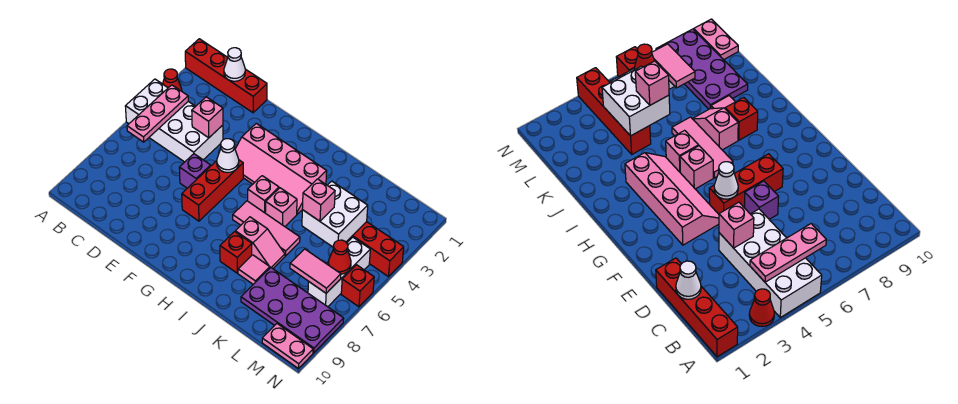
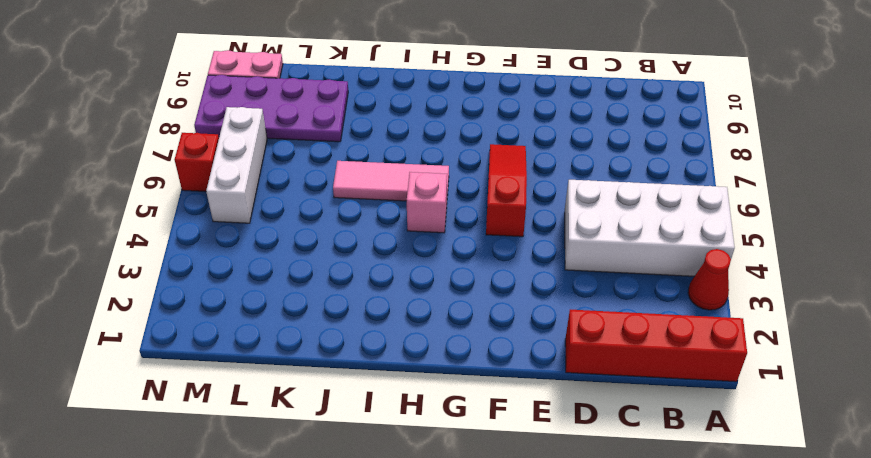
red 1x3 slope [486,144,527,237] -> red 1x3 brick [182,160,243,221]
none -> purple 1x1 brick [179,154,211,188]
none -> pink 2x4 slope [235,123,327,214]
none -> pink 1x1 brick [265,188,297,226]

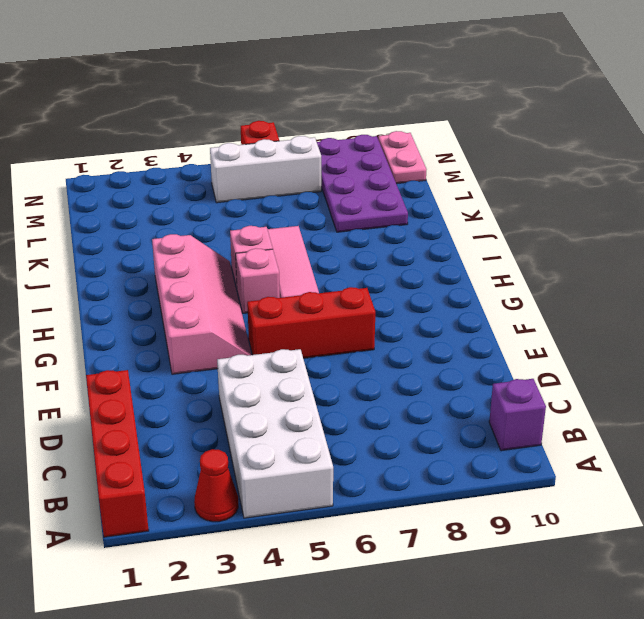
purple 1x1 brick [489,379,546,451] -> purple 1x1 brick moved to [179,154,211,188]
none -> pink 1x2 slope [235,217,285,269]
none -> red 1x1 brick [220,232,252,273]
none -> pink 1x1 tile [238,255,270,284]

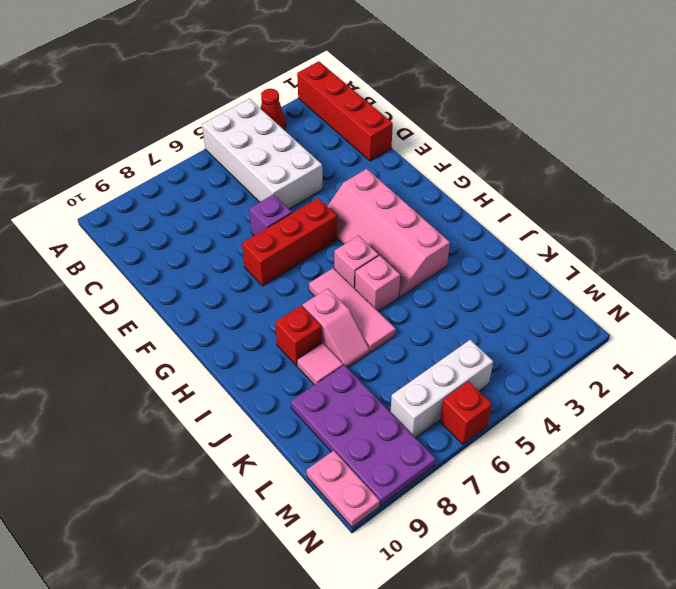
none -> red 1x4 brick [346,222,404,277]
none -> pink 1x3 plate [127,85,188,142]
none -> white 1x1 cone [224,48,245,81]

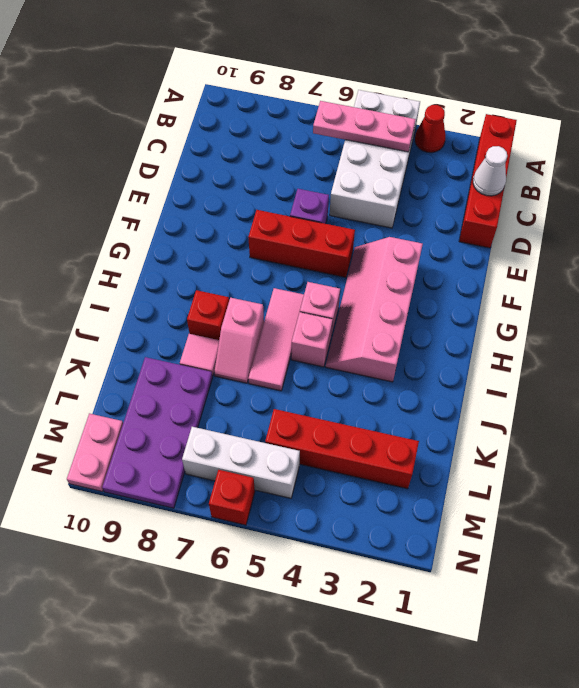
red 1x4 brick [265,409,419,489] -> red 1x4 brick turned to [346,222,404,277]
none -> pink 1x1 brick [192,97,223,138]
none -> white 1x1 cone [217,139,239,172]
none -> white 2x2 brick [302,181,368,247]

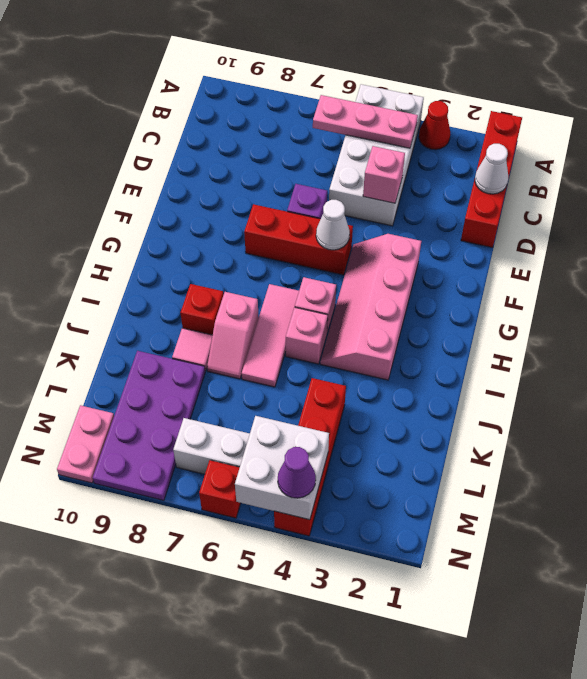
white 2x2 brick [235,416,329,520] -> white 2x2 brick moved to [302,181,368,247]
purple 1x1 cone [278,447,316,498] -> none
none -> pink 1x2 tile [290,249,341,293]
none -> red 1x1 cone [328,240,351,274]
none -> pink 1x1 brick [302,179,335,221]

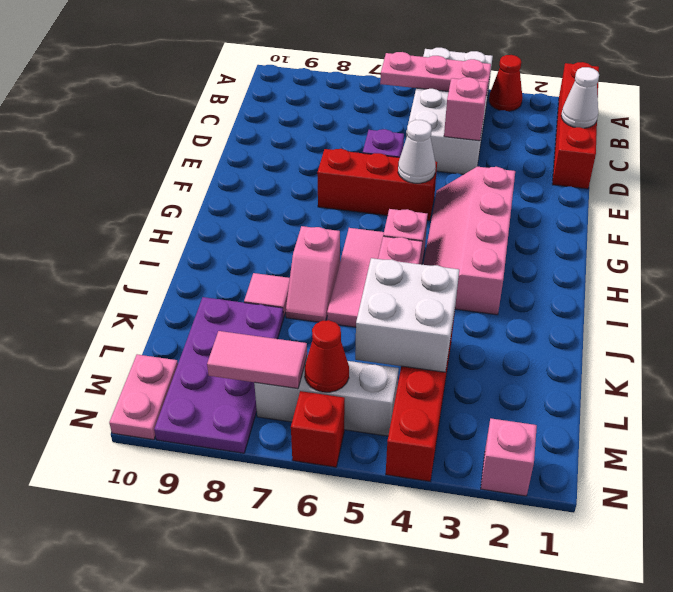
pink 1x2 tile [207,331,307,389] -> pink 1x2 tile turned to [290,249,341,293]
pink 1x1 brick [481,419,537,496] -> pink 1x1 brick moved to [302,179,335,221]
none -> red 1x1 brick [220,232,252,273]

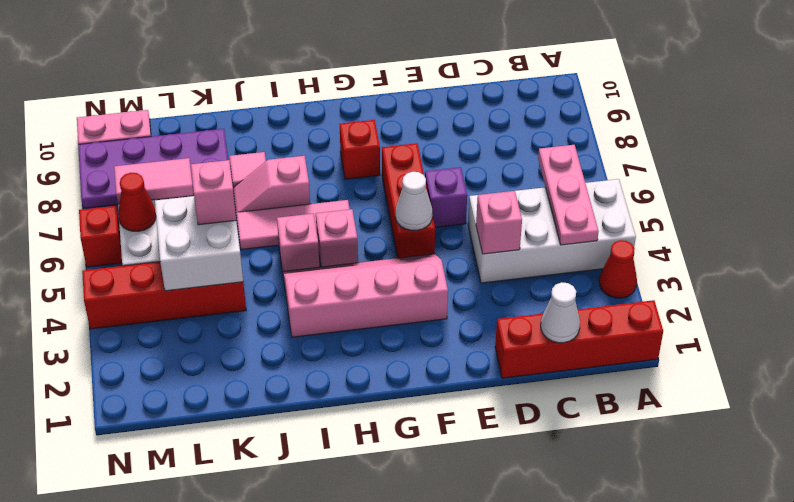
red 1x1 brick [340,120,380,179] -> red 1x1 brick moved to [220,232,252,273]

